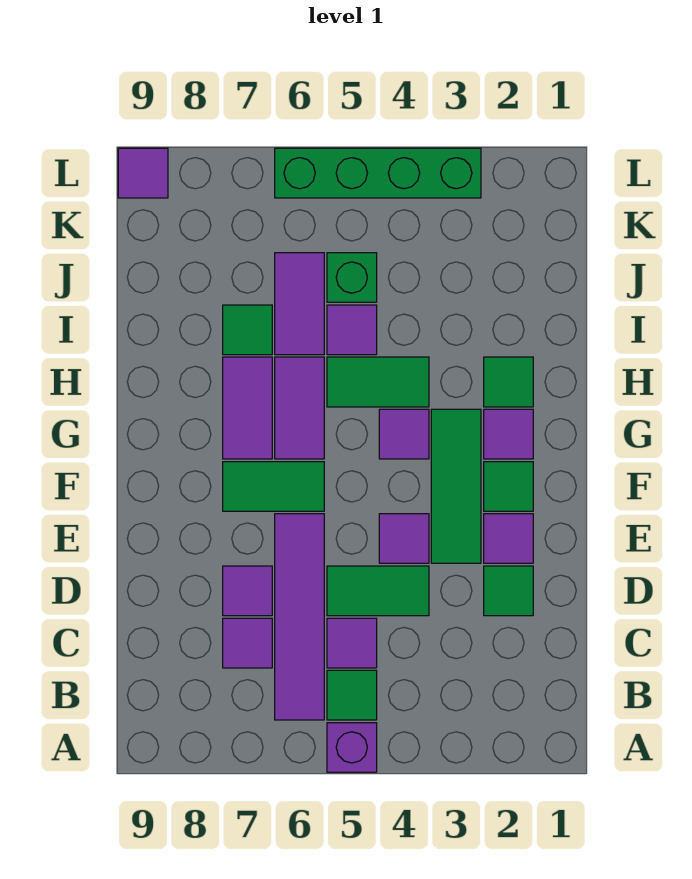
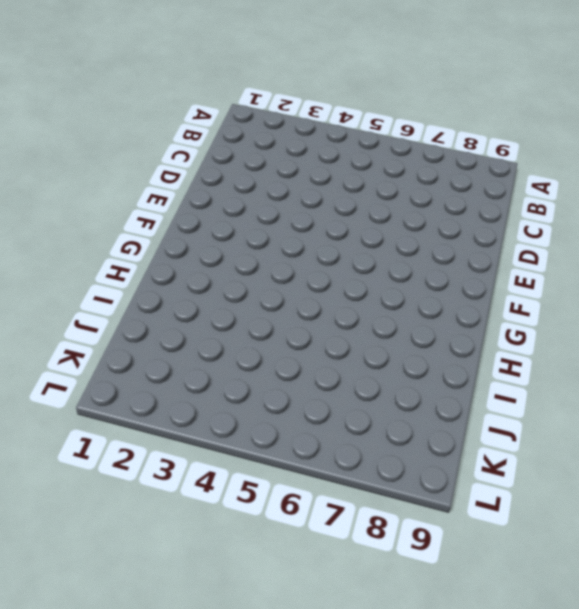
none -> purple 1x1 brick [327,723,377,772]
none -> green 1x1 tile [327,670,377,720]
none -> purple 1x4 tile [275,514,324,720]

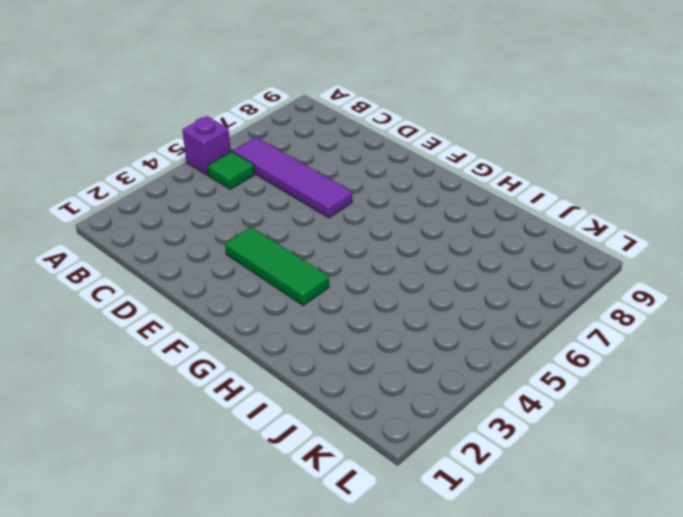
none -> purple 1x1 tile [327,618,377,668]
none -> purple 1x1 tile [223,618,272,668]
none -> green 1x1 tile [484,566,533,616]

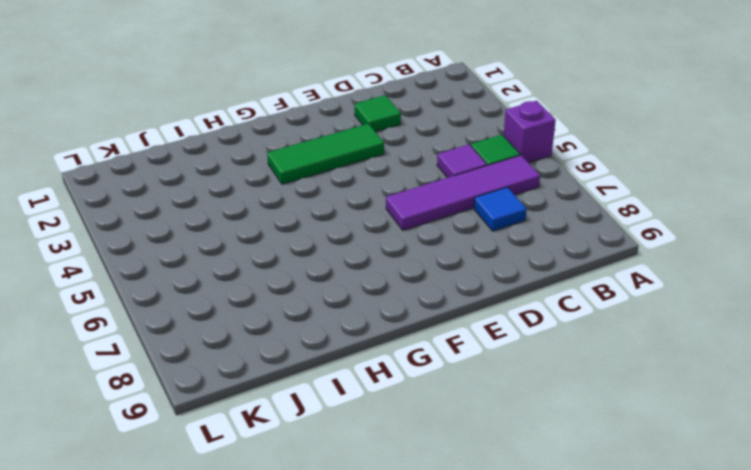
blue 1x1 tile [474,187,527,231] -> purple 1x1 tile [223,618,272,668]
none -> green 1x2 tile [327,566,429,616]
none -> purple 1x1 tile [223,566,272,616]
none -> purple 1x1 tile [484,514,533,563]

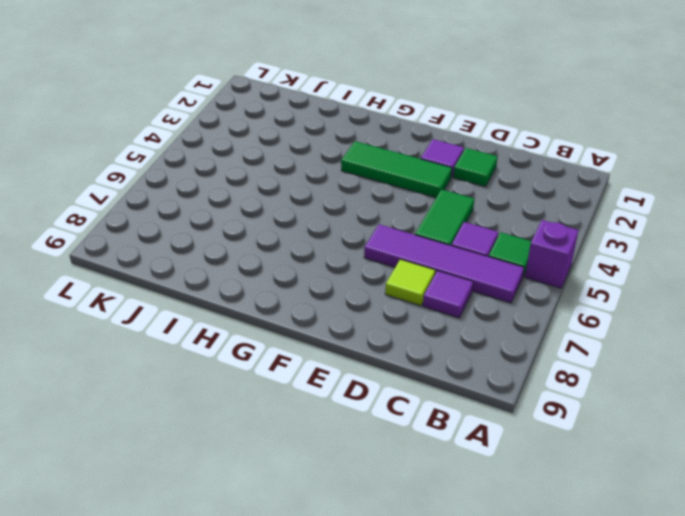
lime 1x1 tile [385,259,435,306] -> purple 1x1 tile [223,566,272,616]
none -> purple 1x1 tile [379,514,429,563]
none -> green 1x1 tile [484,462,533,511]
none -> green 1x2 tile [223,462,324,511]

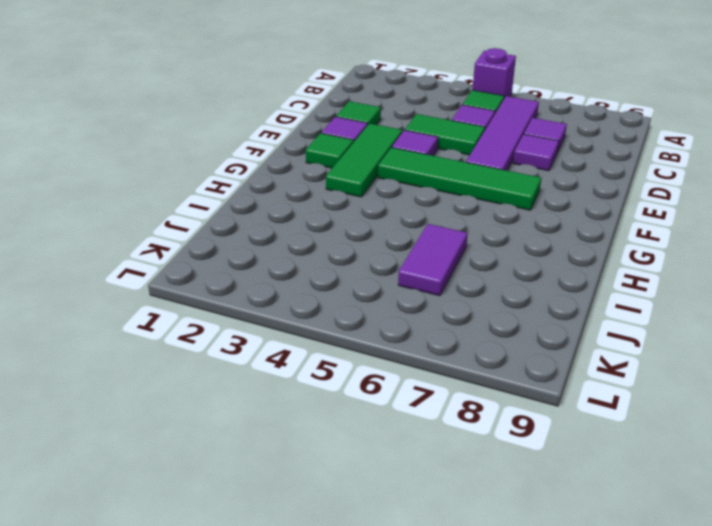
green 1x4 tile [378,147,541,210] -> green 1x2 tile [223,462,324,511]
none -> purple 1x1 tile [484,409,533,459]
none -> purple 1x1 tile [379,409,429,459]
none -> purple 1x2 tile [275,357,324,459]

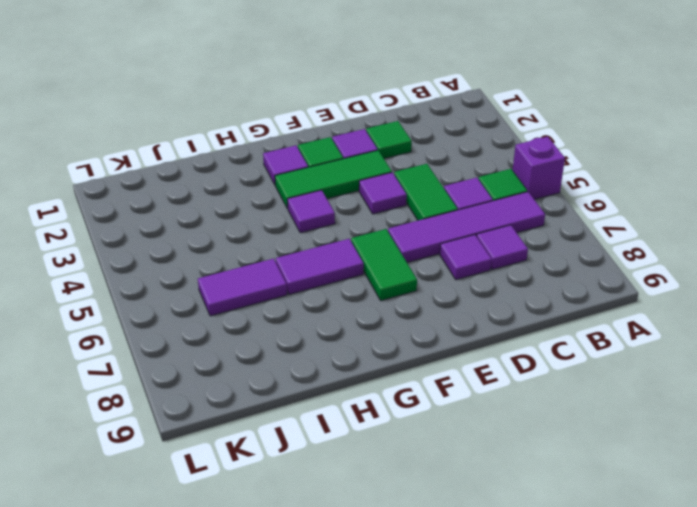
none -> purple 1x2 tile [223,357,272,459]
none -> green 1x1 tile [484,357,533,407]
none -> green 1x2 tile [327,357,429,407]

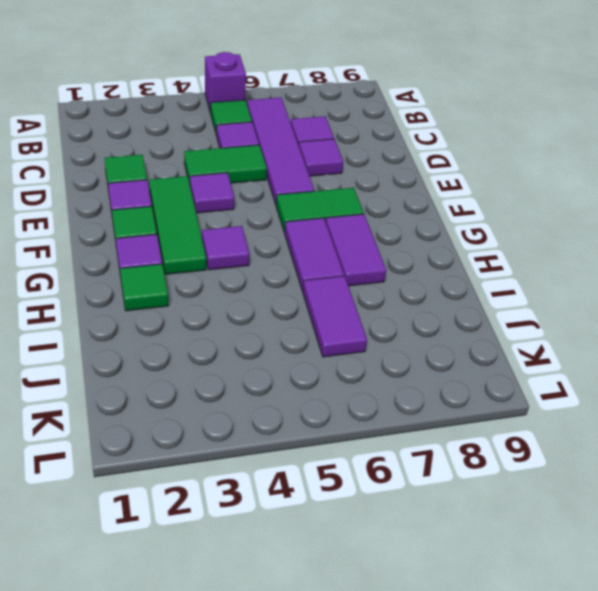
none -> green 1x2 tile [327,357,429,407]
none -> purple 1x1 tile [327,305,377,355]
none -> green 1x1 tile [223,305,272,355]

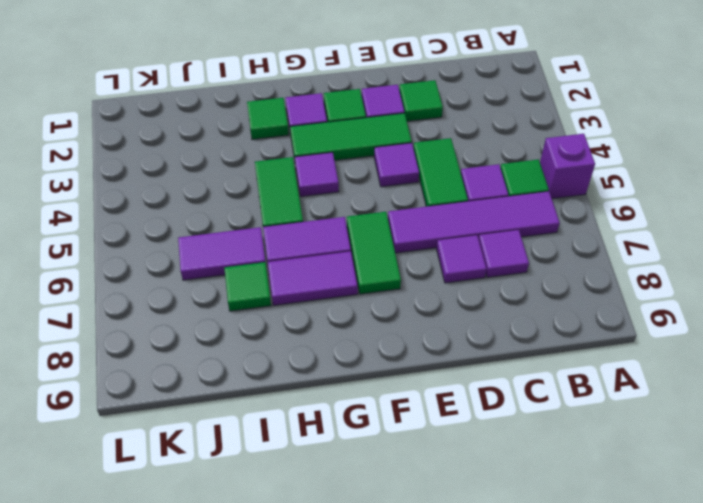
none -> purple 1x1 tile [327,305,377,355]
none -> green 1x1 brick [327,253,377,302]
none -> green 1x4 brick [275,148,481,198]

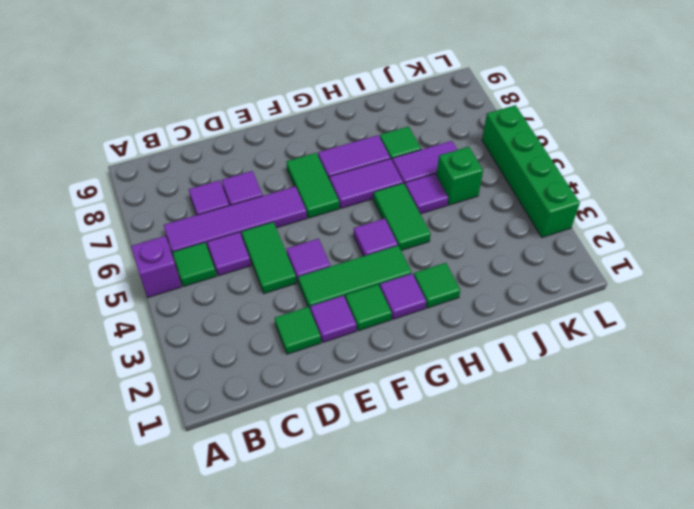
none -> purple 1x1 tile [118,148,168,198]

